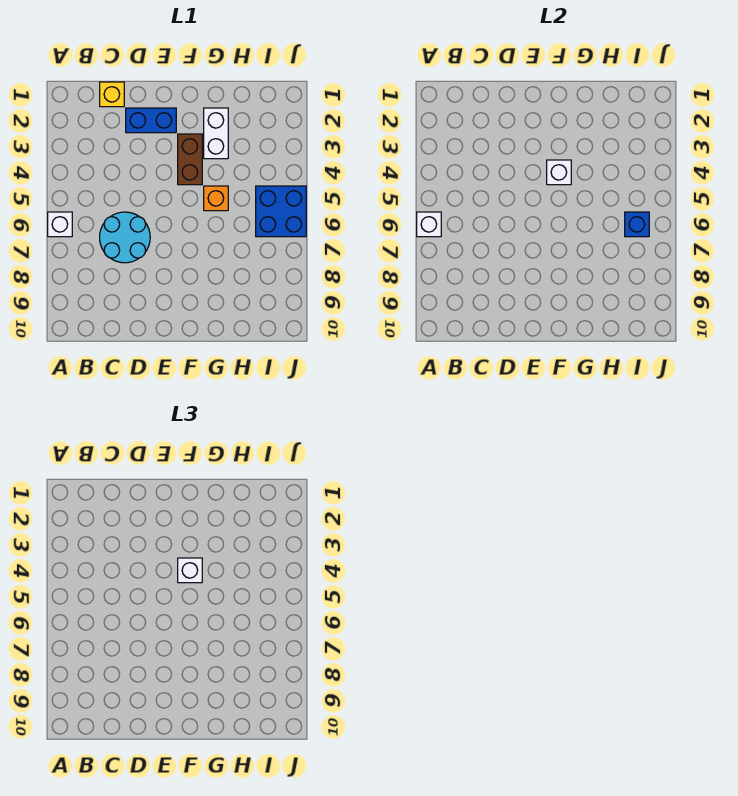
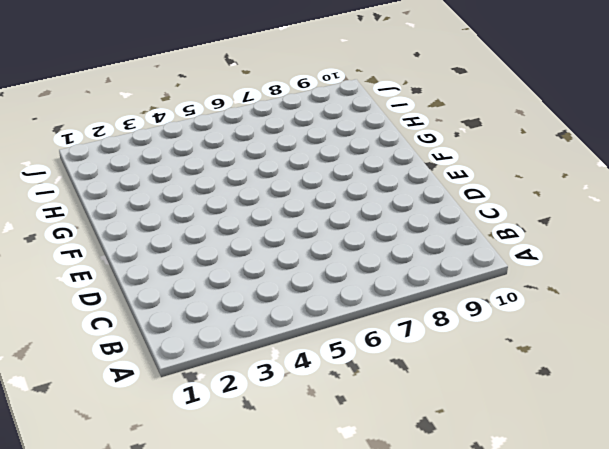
none -> white 1x1 brick [48,212,72,237]
none -> yellow 1x1 brick [100,82,124,107]
none -> cyan 2x2 round brick [100,212,150,263]

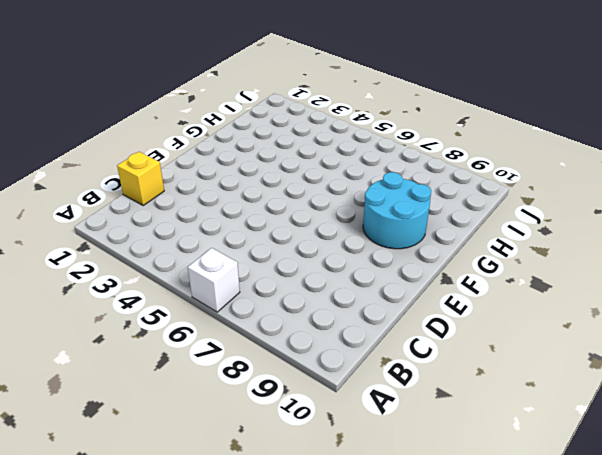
cyan 2x2 round brick [363,172,431,249] -> cyan 2x2 round brick moved to [100,212,150,263]
none -> blue 1x2 brick [126,108,176,133]
none -> brown 1x2 brick [178,134,202,185]
none -> white 1x2 brick [204,108,228,159]

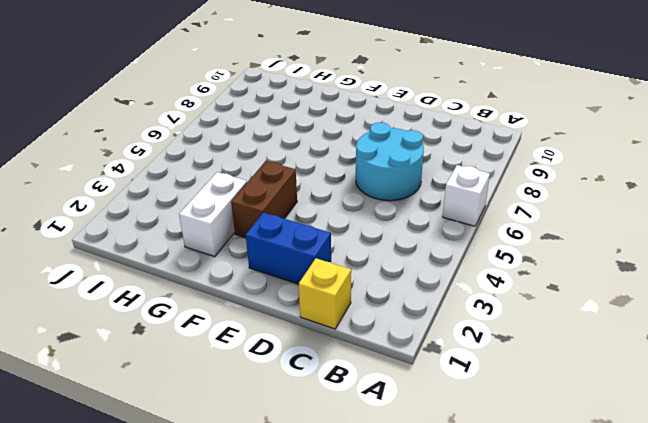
none -> orange 1x1 brick [204,186,228,211]
none -> blue 2x2 brick [256,186,306,237]
none -> white 1x1 brick [417,212,441,237]

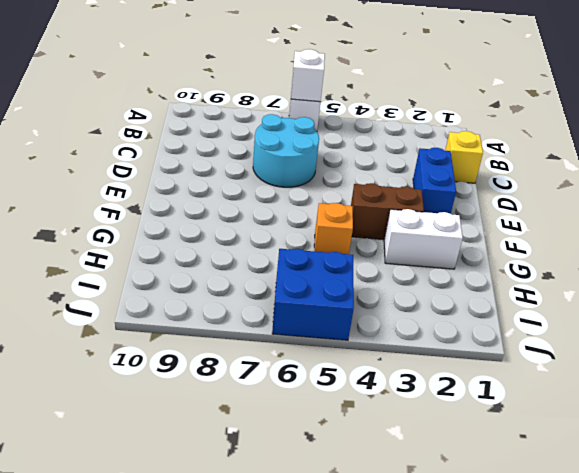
none -> white 1x1 brick [547,160,571,185]
none -> blue 1x1 brick [625,212,649,237]
none -> white 1x1 brick [178,558,202,583]

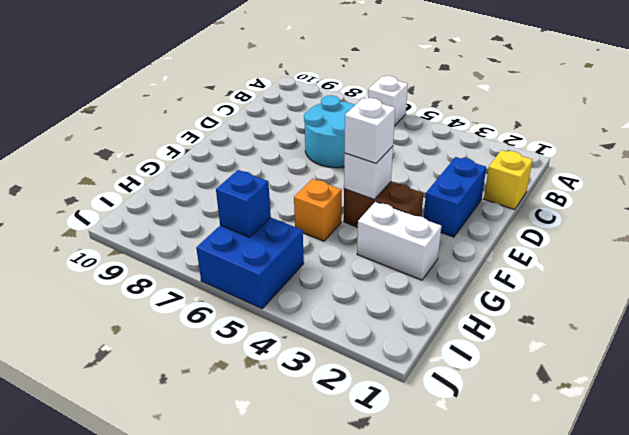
none -> white 1x1 brick [417,212,441,237]

